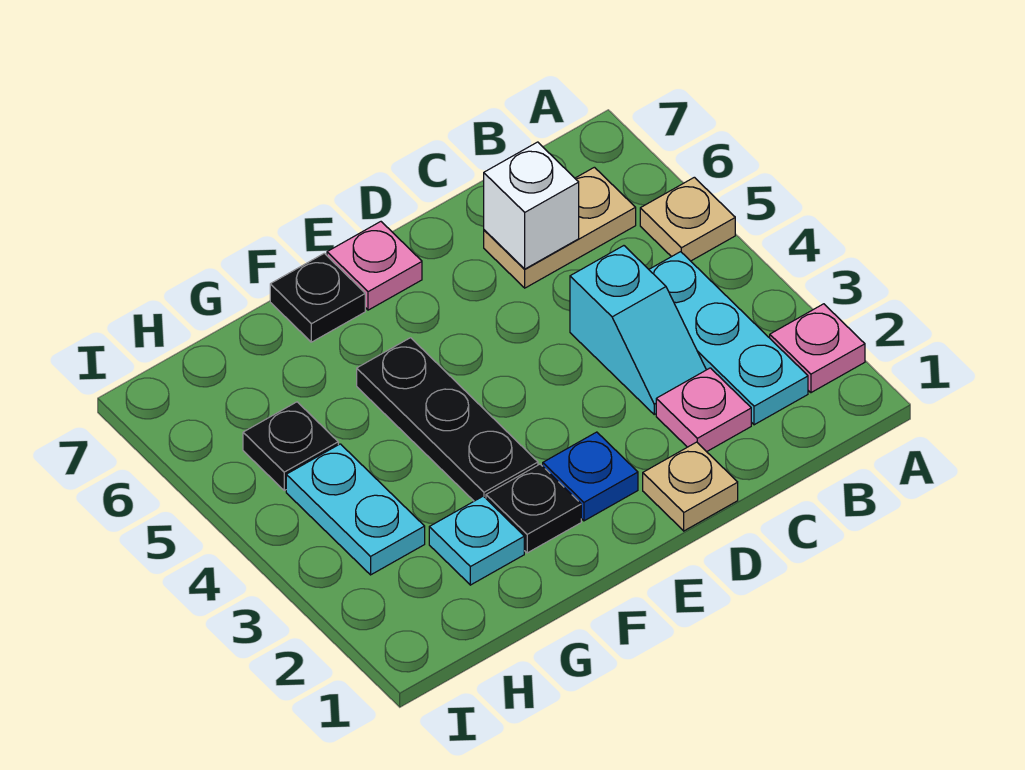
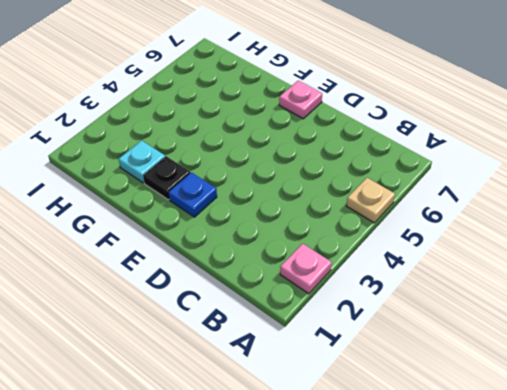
none -> cyan 1x3 plate [649,252,808,425]
none -> tan 1x2 plate [484,167,636,288]
none -> pink 1x1 plate [656,368,751,452]

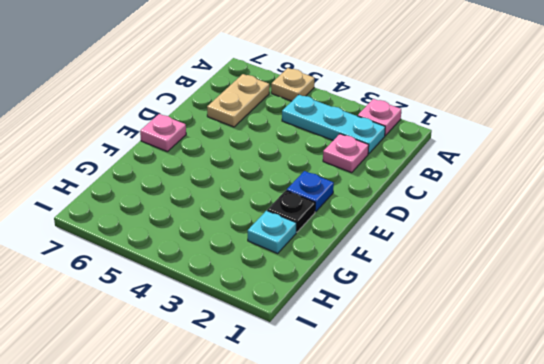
none -> cyan 1x2 slope [570,246,706,414]
none -> tan 1x1 plate [643,442,738,531]
none -> black 1x3 plate [357,338,538,501]

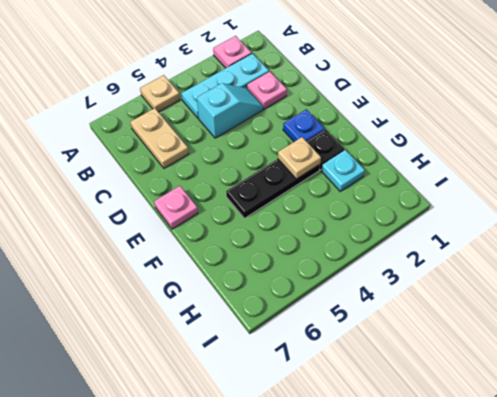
tan 1x1 plate [278,137,321,179] -> tan 1x1 plate moved to [643,442,738,531]
none -> black 1x1 plate [270,253,365,342]
none -> cyan 1x2 plate [286,444,425,575]
none -> black 1x1 plate [243,402,338,490]

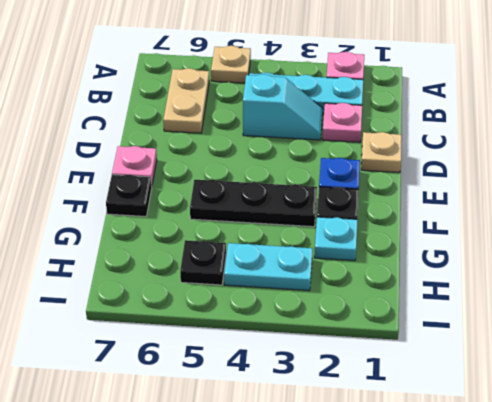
none -> white 1x1 brick [484,142,579,269]

